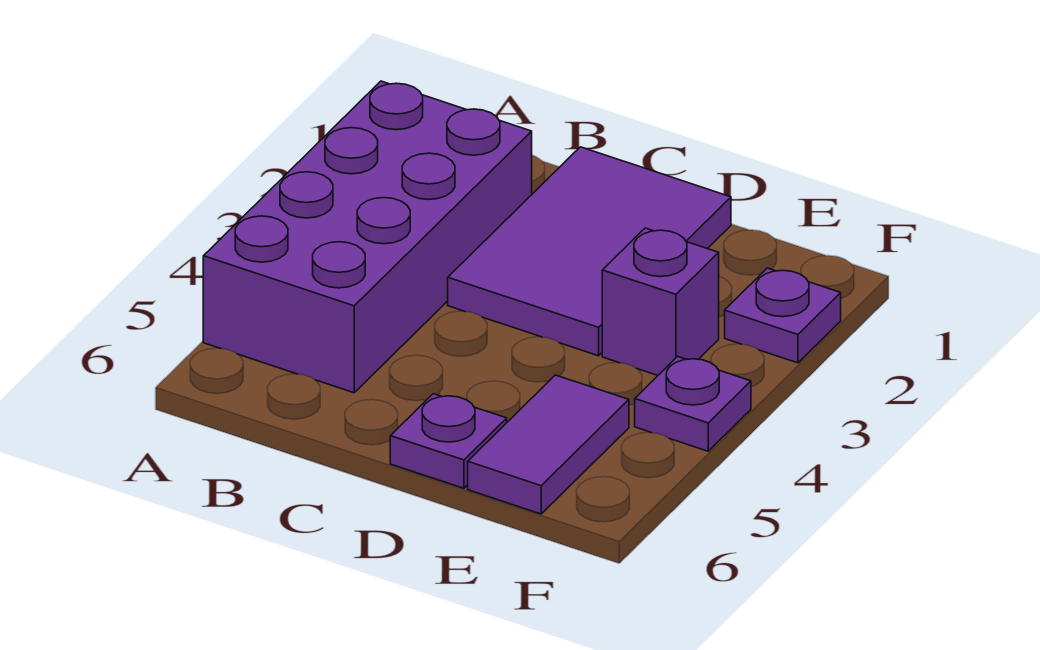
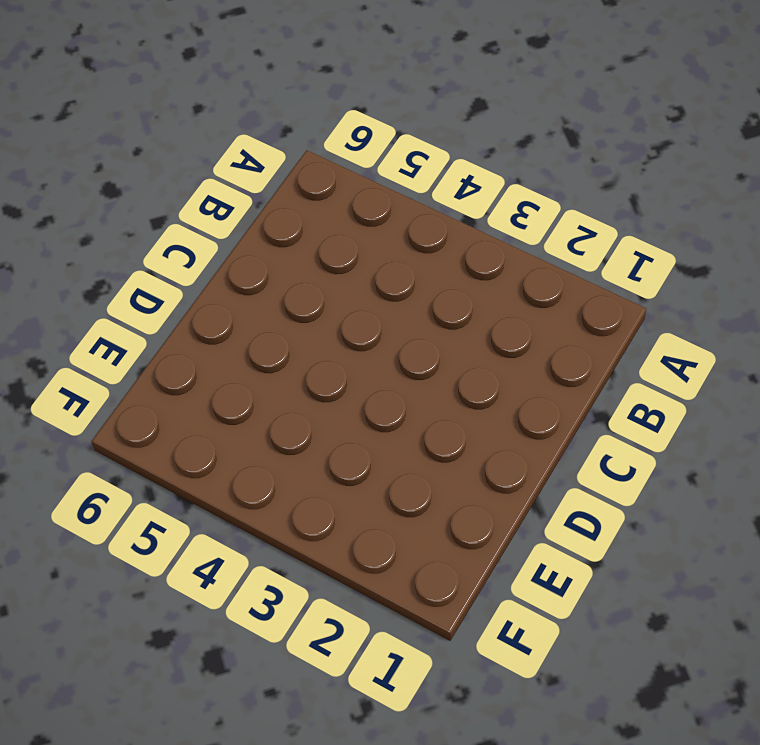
none -> purple 2x4 brick [203,81,532,393]
none -> purple 2x3 tile [448,147,731,356]

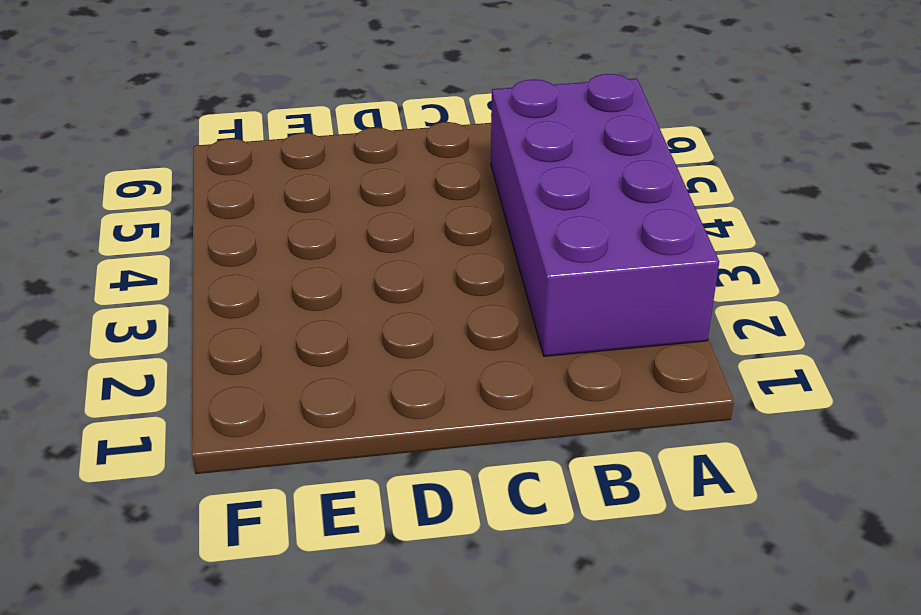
none -> purple 2x3 tile [448,147,731,356]
none -> purple 1x1 plate [390,394,507,488]

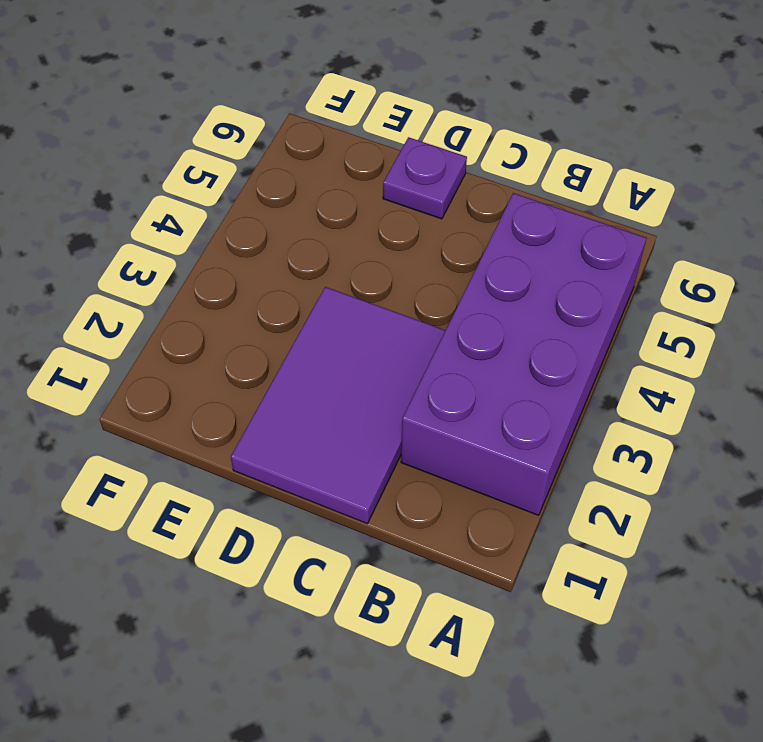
none -> purple 1x1 brick [602,228,719,375]
none -> purple 1x2 tile [468,375,629,514]

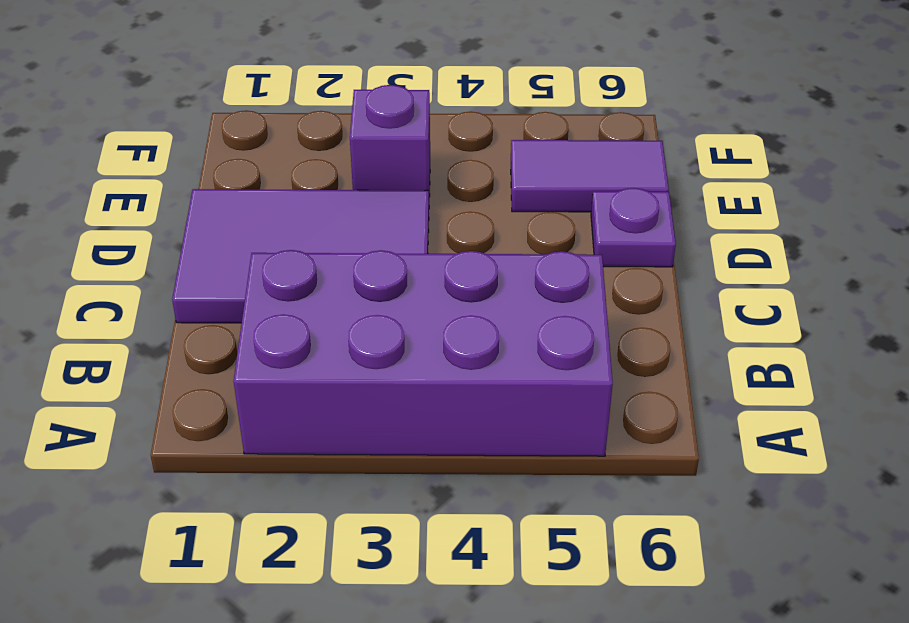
none -> purple 1x1 plate [725,268,841,363]
none -> purple 1x1 plate [635,357,751,451]

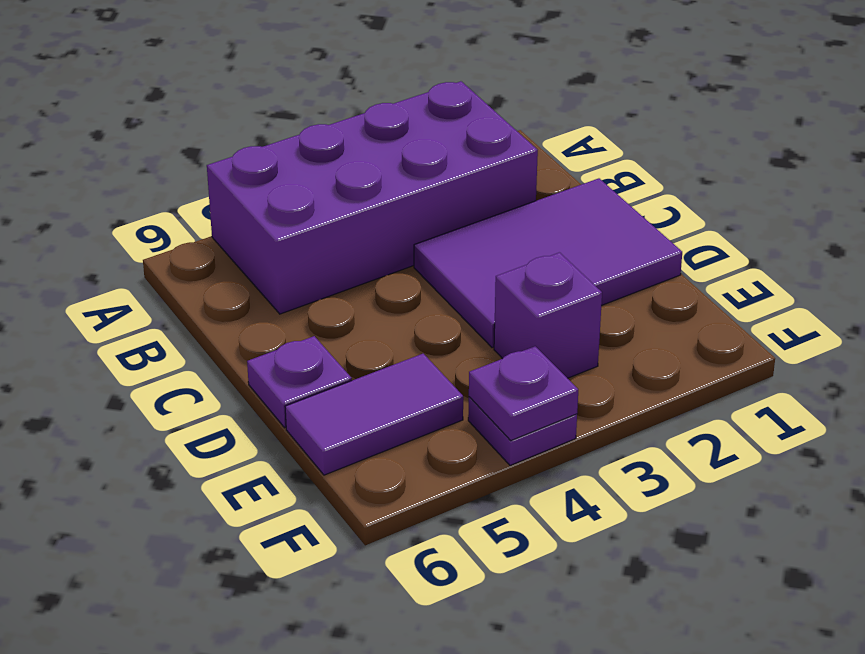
purple 1x1 plate [469,346,578,440] -> purple 1x1 plate moved to [725,268,841,363]

